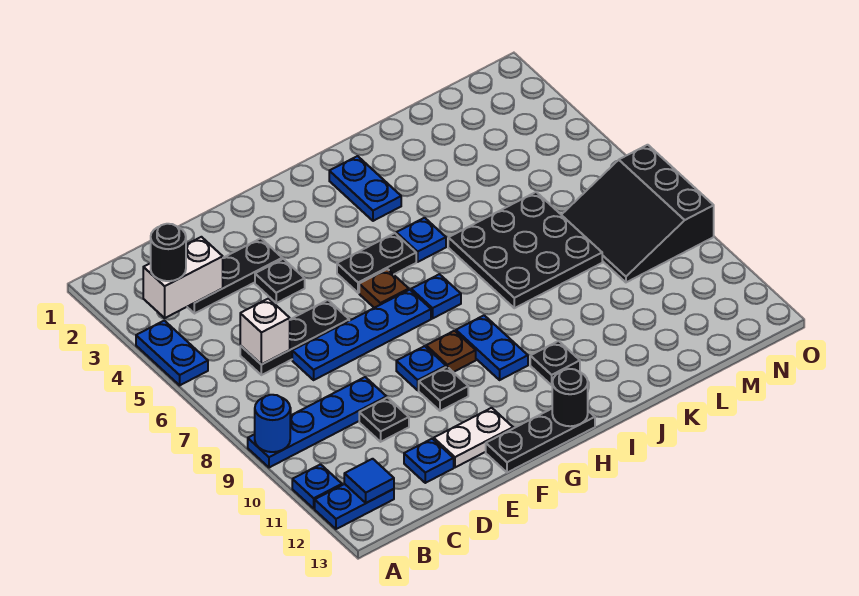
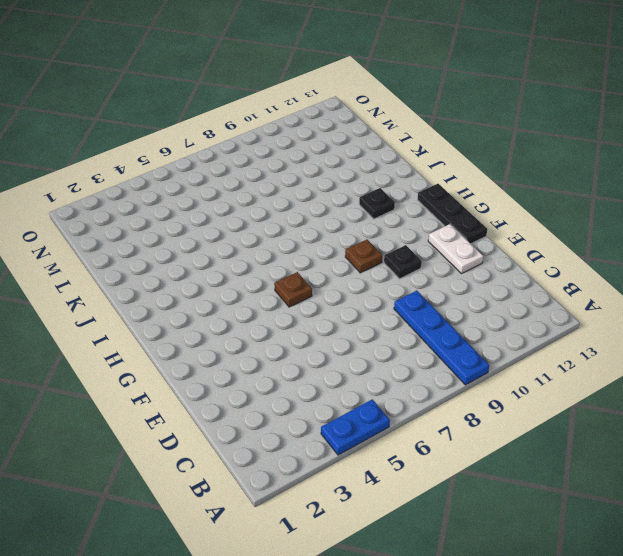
none -> blue 1x1 plate [292,464,342,508]
none -> blue 1x2 plate [315,484,394,529]
none -> black 1x3 plate [188,238,282,314]
none -> black 1x3 plate [240,300,349,375]

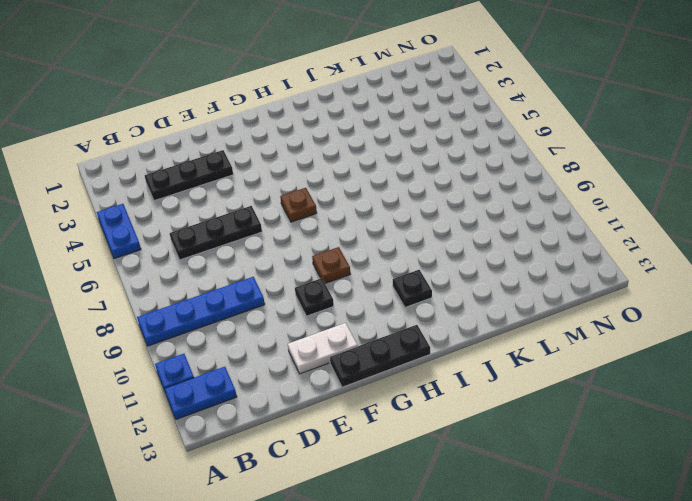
none -> blue 1x4 plate [292,290,431,380]
none -> black 1x1 plate [359,398,409,442]
none -> blue 1x1 plate [404,439,454,483]
none -> black 1x1 plate [255,259,305,303]

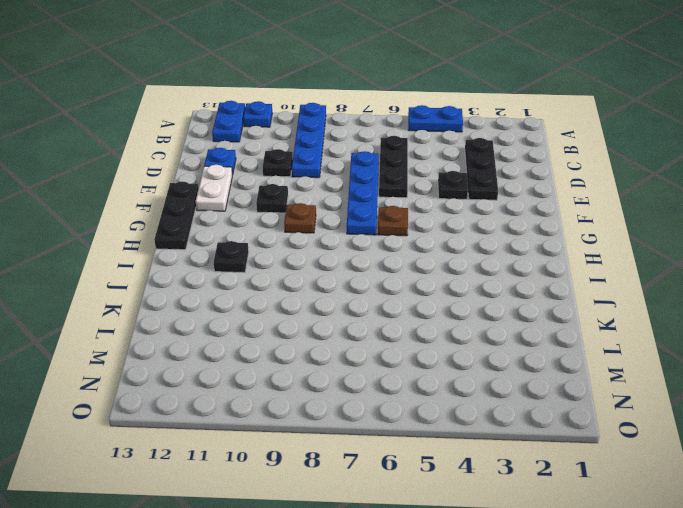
none -> blue 1x1 plate [396,346,446,390]
none -> black 1x2 plate [337,233,416,293]
none -> blue 1x1 plate [411,274,461,318]
none -> blue 1x2 plate [456,315,528,380]

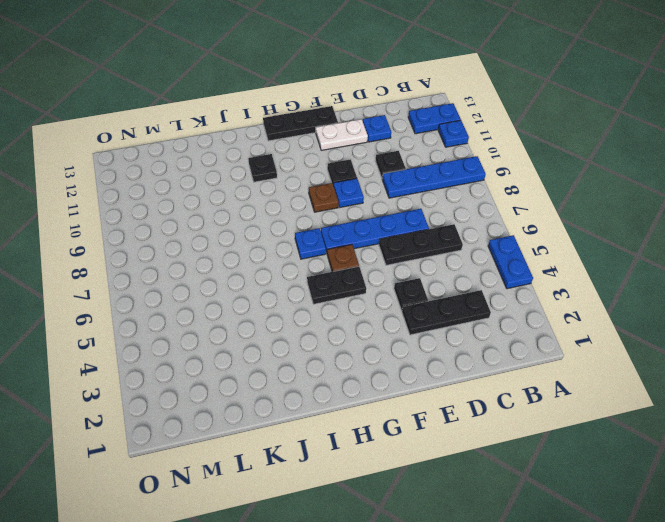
none -> blue 1x2 plate [456,315,528,380]
none -> blue 1x2 plate [329,156,401,221]
none -> blue 1x1 plate [396,218,446,262]
none -> black 3x3 plate [448,192,602,308]

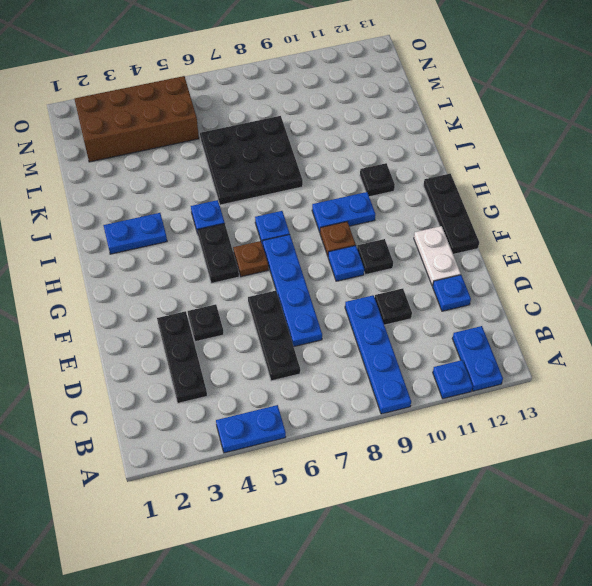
brown 2x4 brick [75,76,199,162] -> none
none -> black 3x3 slope [562,145,714,282]
none -> blue 1x1 round brick [255,395,290,452]
none -> white 1x2 brick [143,237,223,318]
none -> blue 1x1 tile [344,459,394,503]

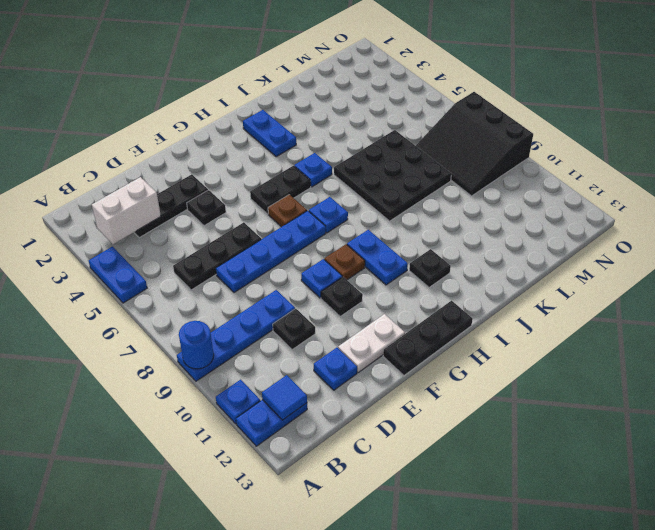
none -> white 1x1 brick [240,299,290,365]
none -> black 1x1 round brick [552,369,588,426]
none -> black 1x1 round brick [151,224,186,281]

